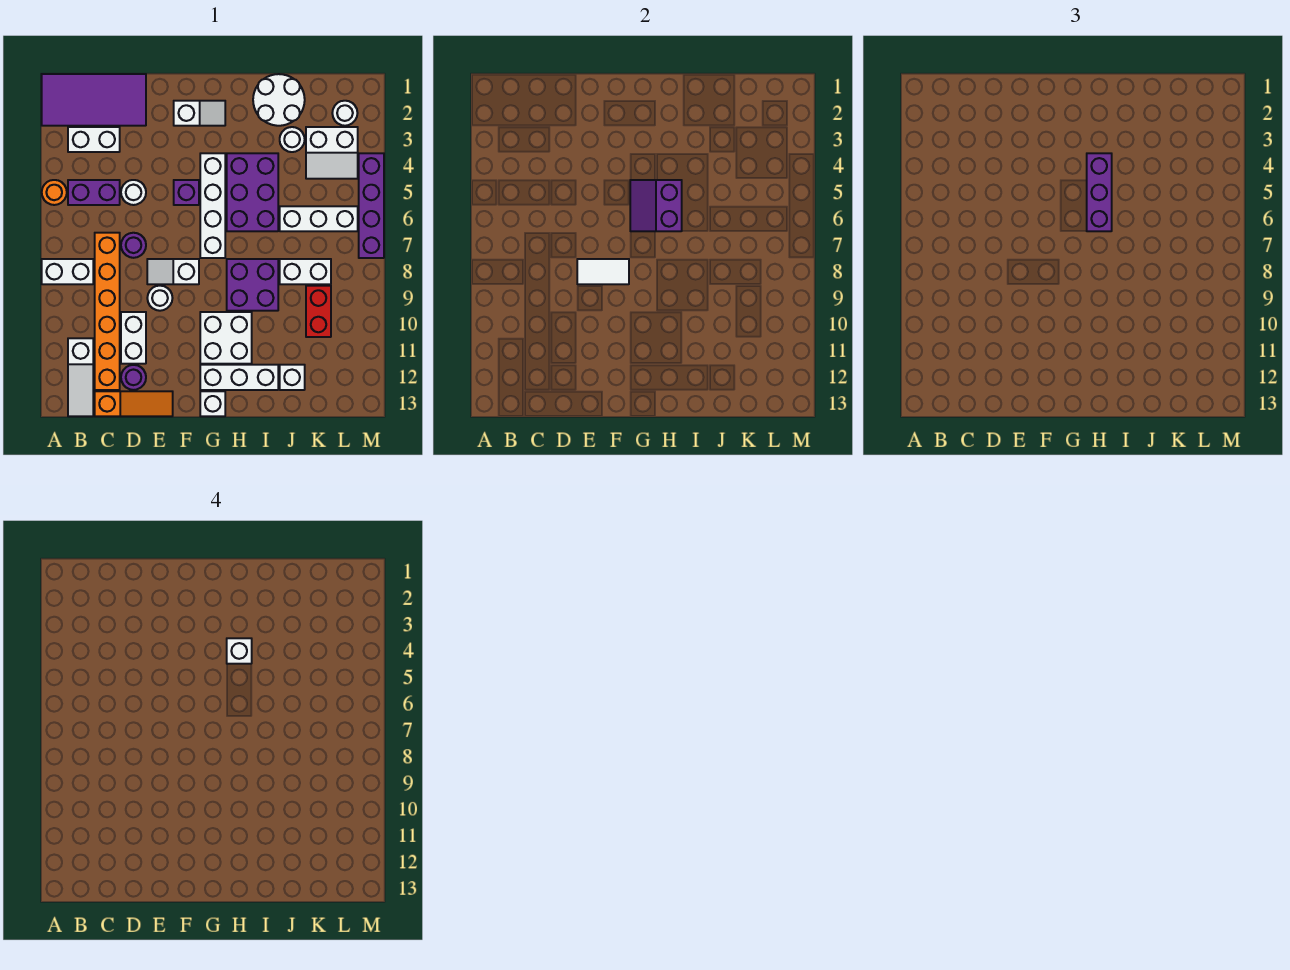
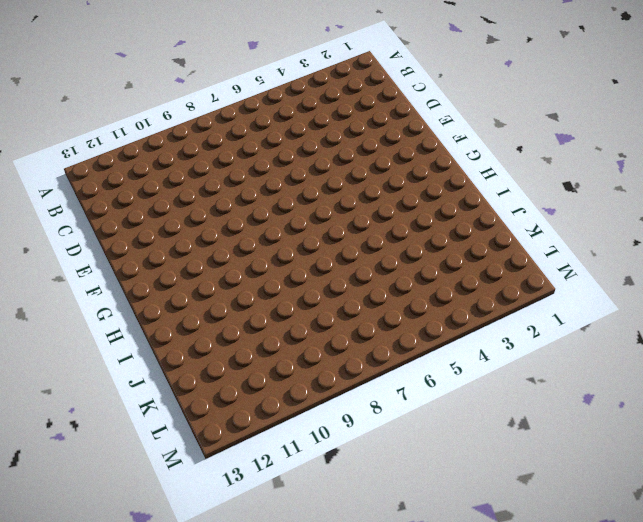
none -> purple 2x4 tile [42,74,146,126]
none -> orange 1x1 round brick [42,180,67,205]
none -> white 1x2 brick [42,259,93,284]
none -> white 1x2 brick [68,127,120,152]

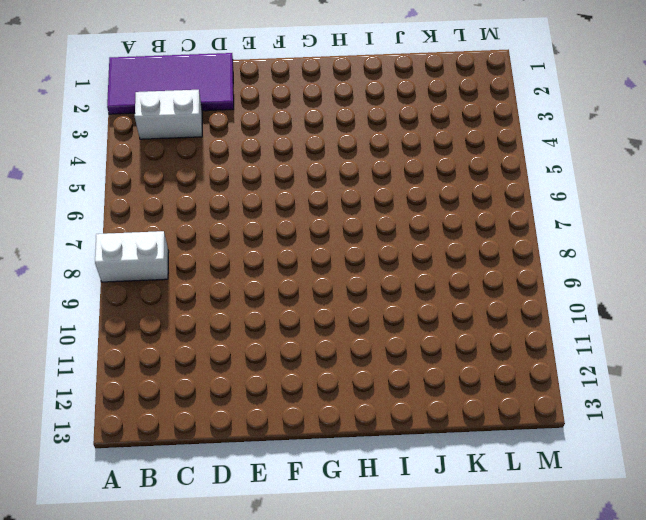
none -> orange 1x1 round brick [42,180,67,205]
none -> purple 1x2 brick [68,180,120,205]
none -> white 1x3 slope [68,338,93,416]
none -> orange 1x6 brick [95,233,120,390]

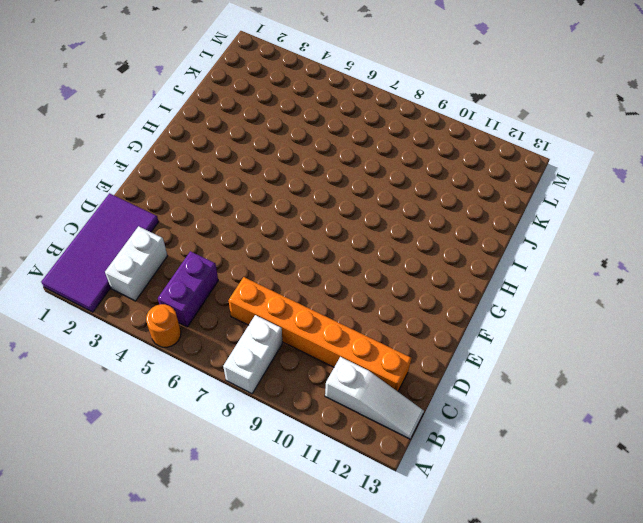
none -> orange 1x3 slope [95,391,173,416]
none -> white 1x1 round brick [121,180,146,205]
none -> purple 1x1 round brick [121,233,146,258]
none -> white 1x2 brick [121,312,146,364]

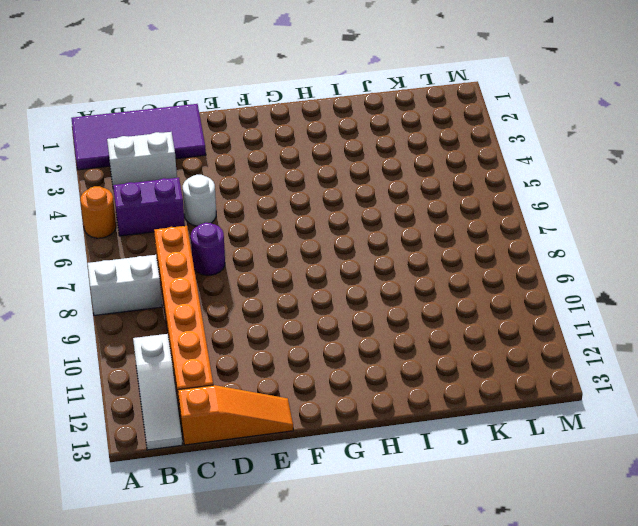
none -> white 1x2 brick [121,312,146,364]
none -> purple 1x1 round brick [121,365,146,390]
none -> white 1x2 slope [147,259,199,284]
none -> white 1x1 round brick [147,286,172,311]

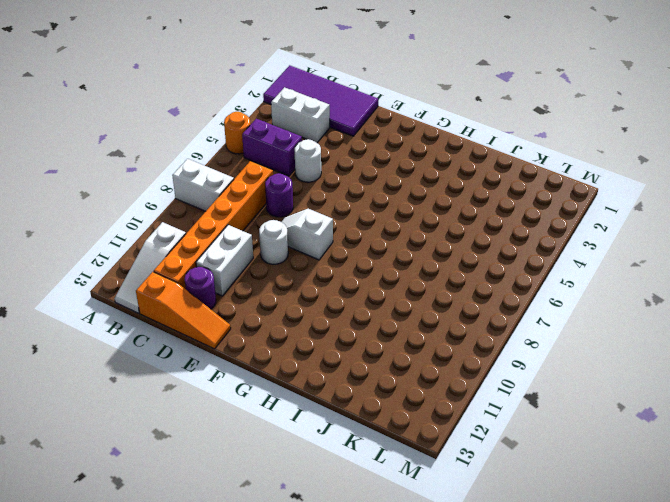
none -> white 1x2 slope [174,101,225,126]
none -> purple 1x1 brick [174,180,199,205]
none -> white 1x4 brick [200,153,225,258]
none -> white 2x2 brick [200,312,252,364]

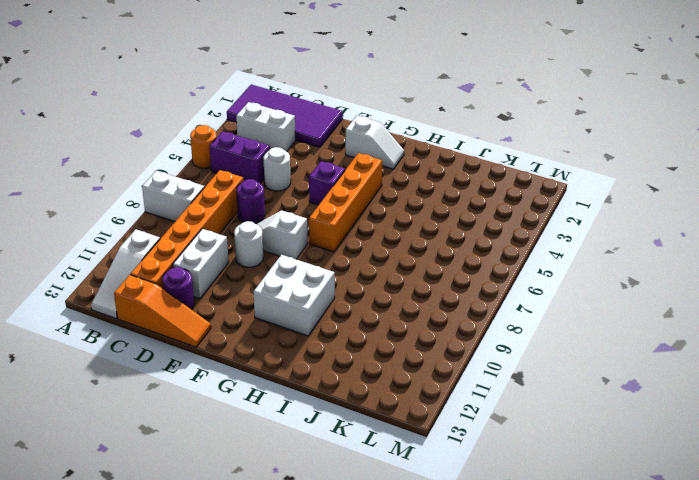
orange 1x4 brick [309,153,382,252] -> white 1x4 brick [200,153,225,258]
none -> white 1x3 brick [200,365,278,390]
none -> white 1x1 brick [200,391,225,416]
none -> purple 2x3 brick [227,153,278,231]
none -> purple 2x2 brick [227,259,278,311]

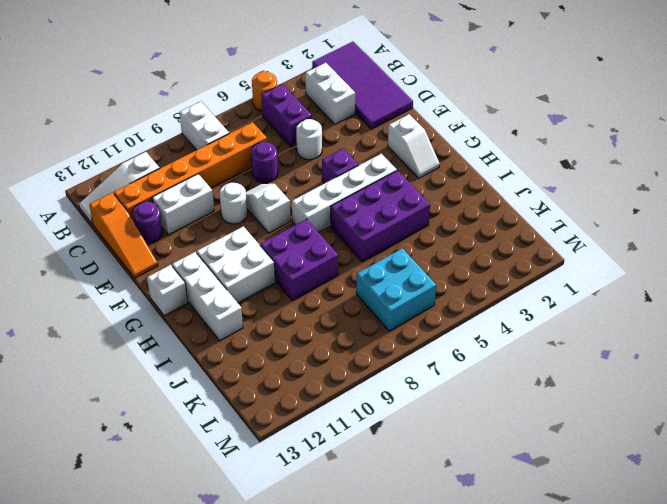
cyan 2x2 brick [356,248,436,331] -> white 1x3 brick [280,206,358,231]
none -> white 2x2 round brick [253,74,305,126]
none -> white 1x1 round brick [280,127,305,152]
none -> white 1x2 brick [280,259,331,284]
none -> white 1x1 brick [280,365,305,390]

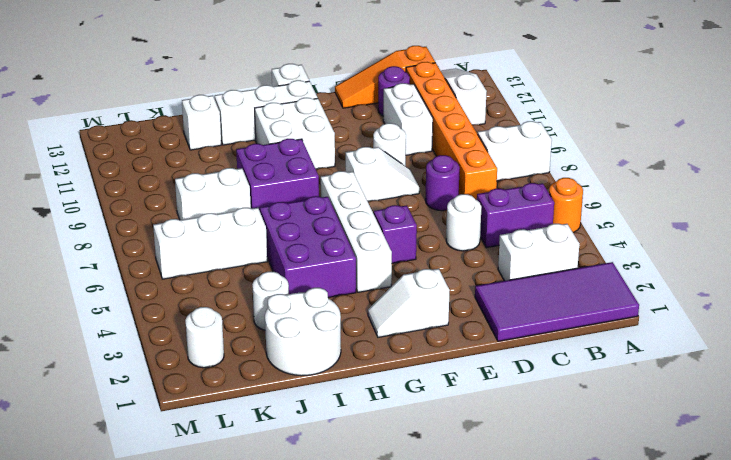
none -> white 2x2 slope [306,127,358,179]
none -> red 1x2 brick [306,286,331,337]
none -> purple 1x4 brick [359,153,384,258]
none -> white 1x2 tile [577,259,629,284]

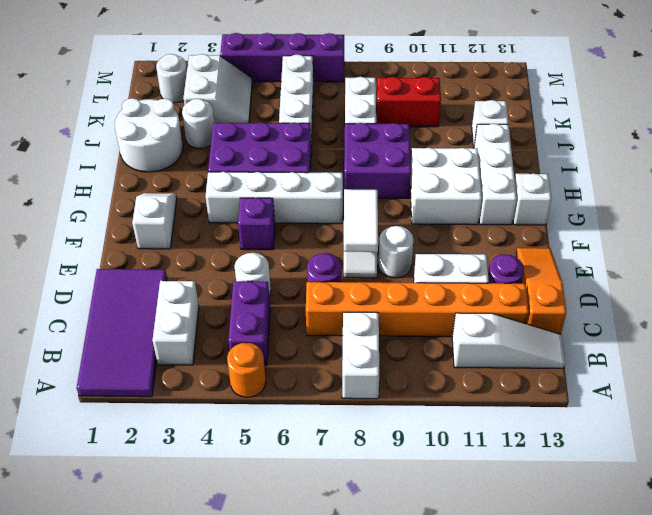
none -> purple 2x2 slope [630,180,682,231]
none -> purple 1x3 brick [1087,153,1112,231]
none -> white 1x1 brick [227,638,252,664]

